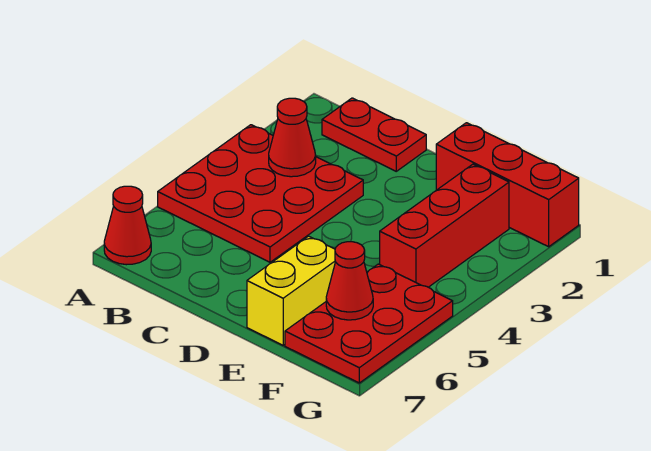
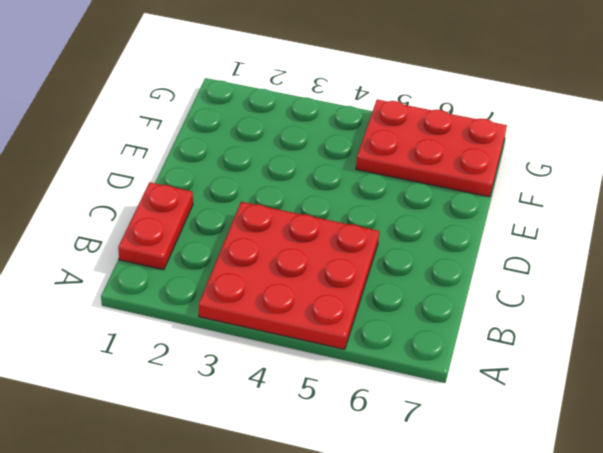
none -> red 1x1 cone [104,186,151,265]
none -> red 1x3 brick [436,123,579,247]

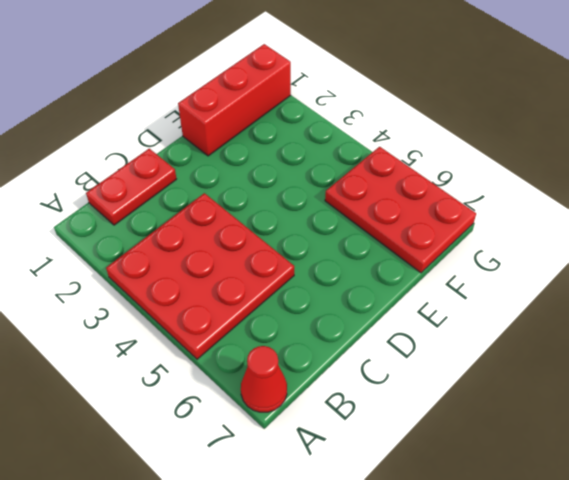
none -> yellow 1x2 brick [247,236,336,345]
none -> red 1x3 brick [380,164,509,287]

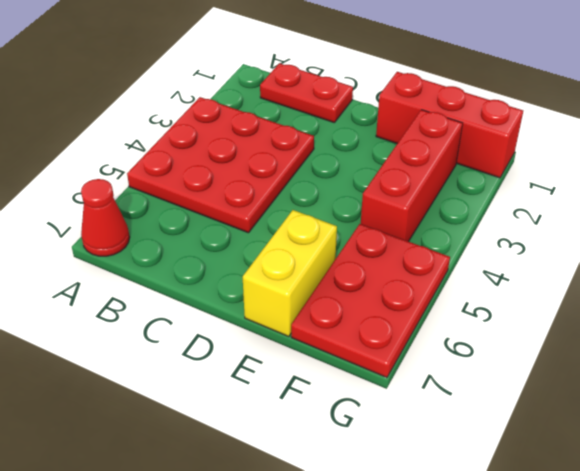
none -> red 1x1 cone [269,98,316,177]
none -> red 1x1 cone [326,242,373,320]

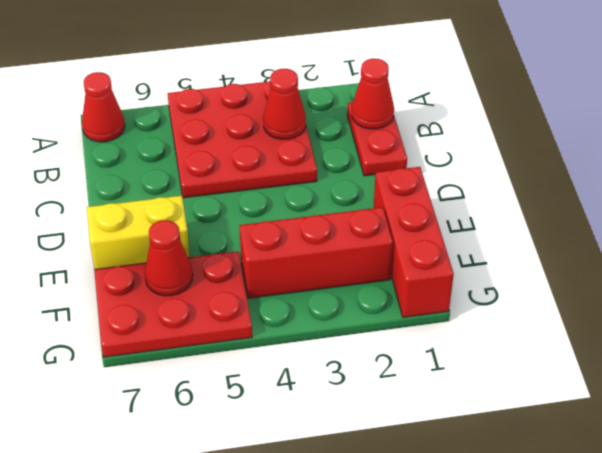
red 1x1 cone [352,58,394,129] -> none

